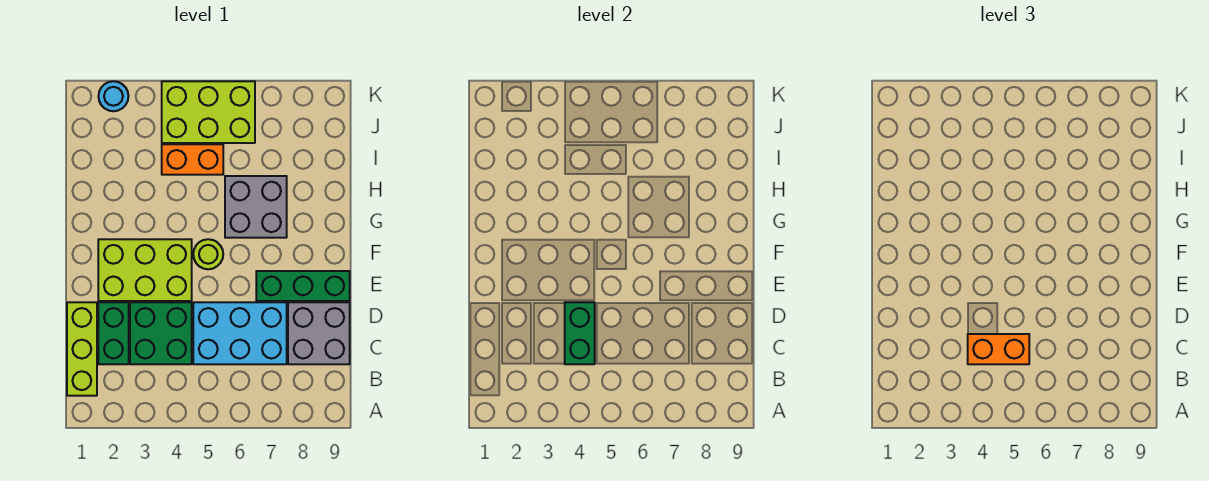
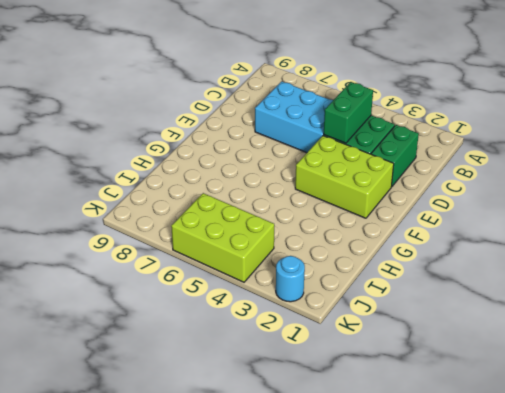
none -> lime 1x3 brick [67,302,97,396]
none -> grey 2x2 brick [288,302,350,364]
none -> green 1x3 brick [256,271,350,301]

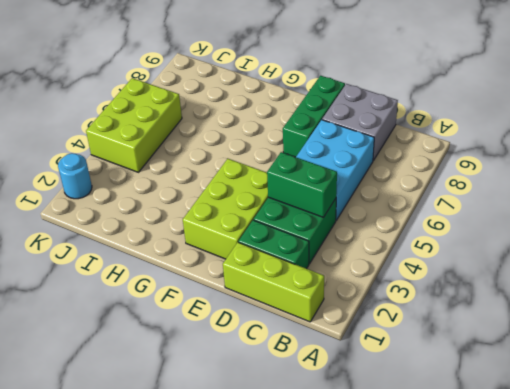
none -> lime 1x1 round brick [193,239,223,269]
none -> grey 2x2 brick [225,176,287,238]
none -> orange 1x2 brick [162,144,223,175]

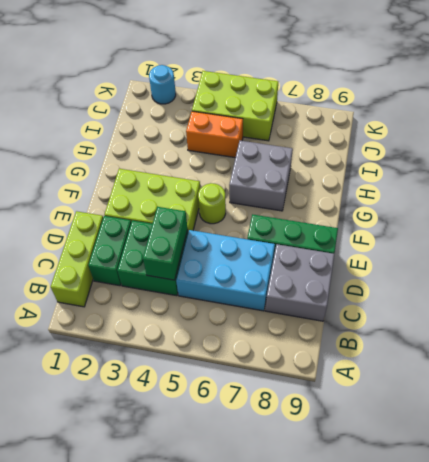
none -> orange 1x2 brick [968,334,1029,364]

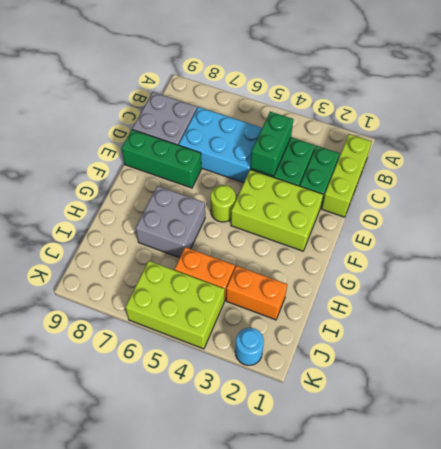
orange 1x2 brick [226,266,287,320] -> orange 1x2 brick moved to [968,334,1029,364]

